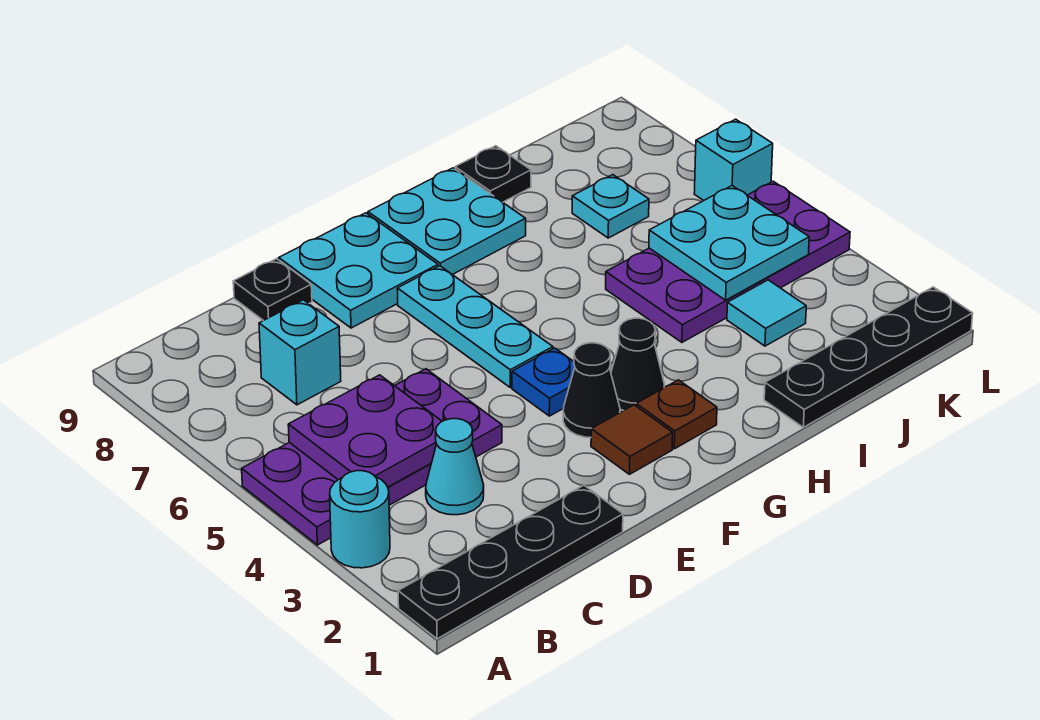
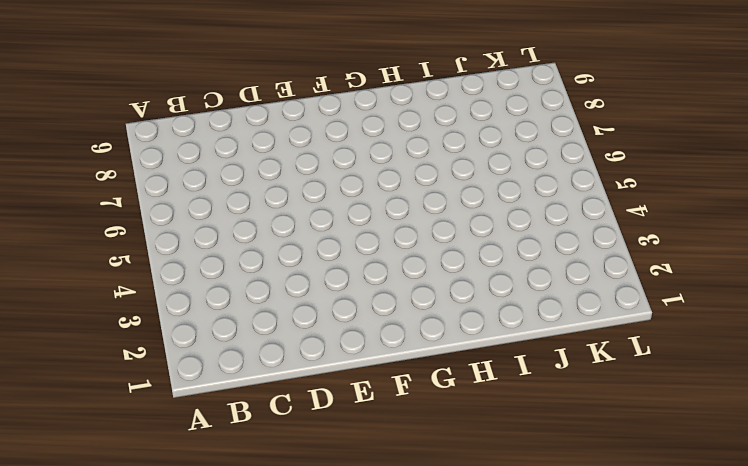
none -> black 1x4 plate [398,485,623,639]
none -> cyan 1x1 round brick [330,471,390,568]
none -> purple 2x4 plate [242,369,502,545]

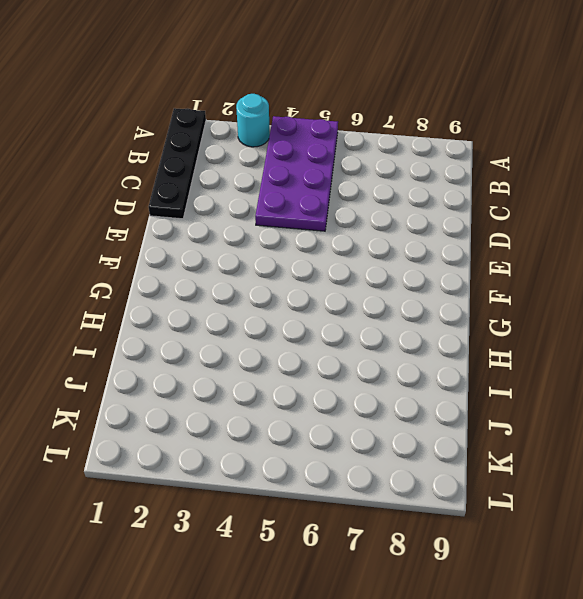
none -> cyan 1x1 cone [426,419,484,515]
none -> cyan 1x1 brick [259,300,341,405]
none -> black 1x1 plate [233,259,312,321]

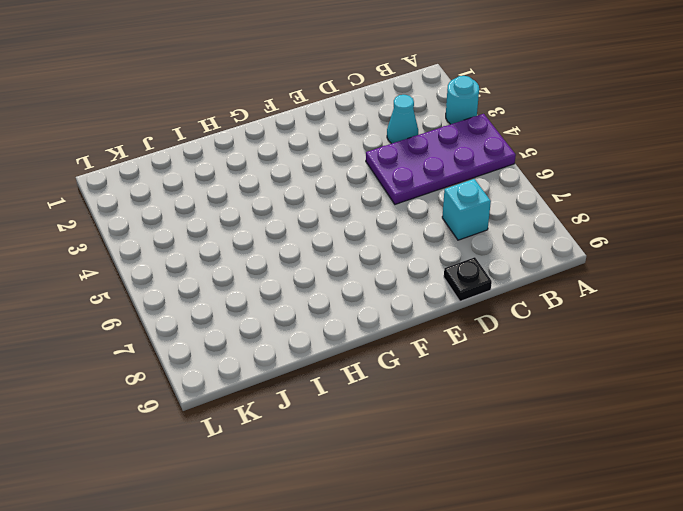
none -> black 1x4 plate [398,485,623,639]
none -> cyan 2x2 plate [279,213,438,328]
none -> brown 1x1 tile [591,405,673,474]

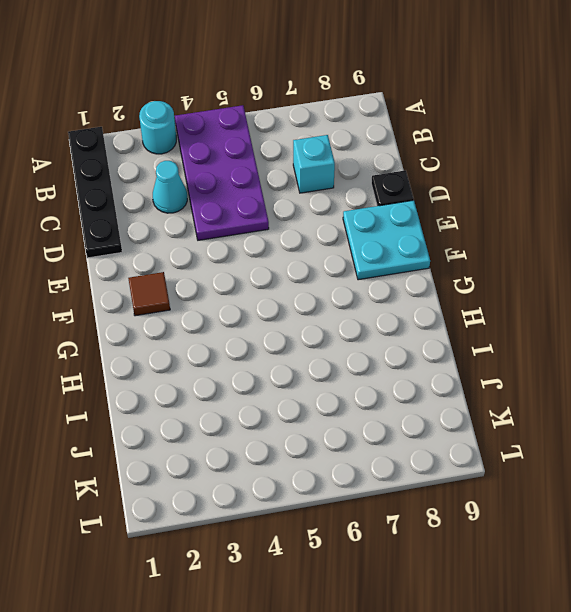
none -> black 1x1 cone [563,343,620,437]
none -> blue 1x1 plate [512,348,575,416]
none -> cyan 1x3 plate [397,266,553,387]

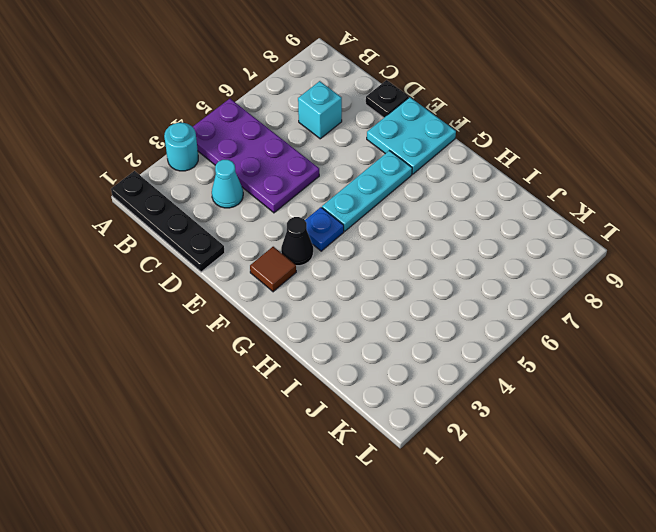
none -> brown 1x1 plate [636,380,717,449]
none -> black 1x1 cone [611,318,664,410]
none -> cyan 2x2 plate [368,168,526,275]

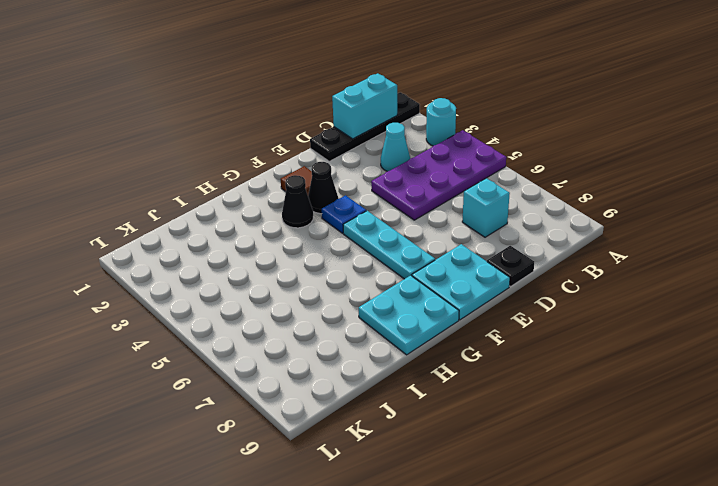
cyan 1x2 brick [332,73,397,139] -> none
none -> brown 1x1 plate [636,380,717,449]
none -> black 1x4 plate [764,287,973,427]
none -> purple 2x4 plate [606,181,850,342]

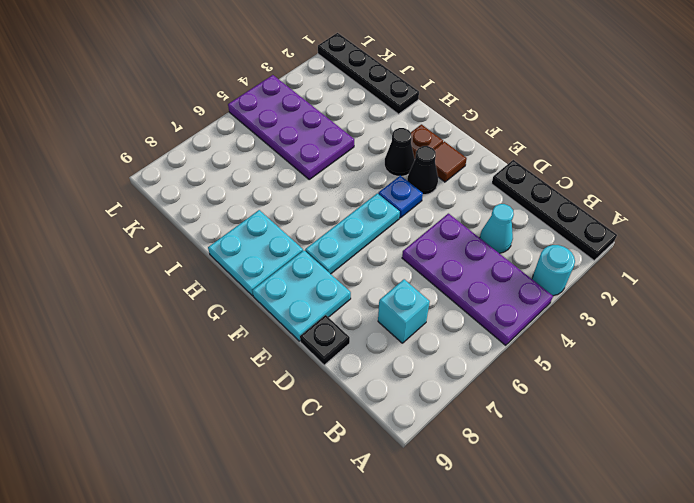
none -> black 1x1 plate [455,146,531,202]
none -> cyan 1x1 tile [727,280,806,346]
none -> cyan 1x1 plate [572,175,649,238]

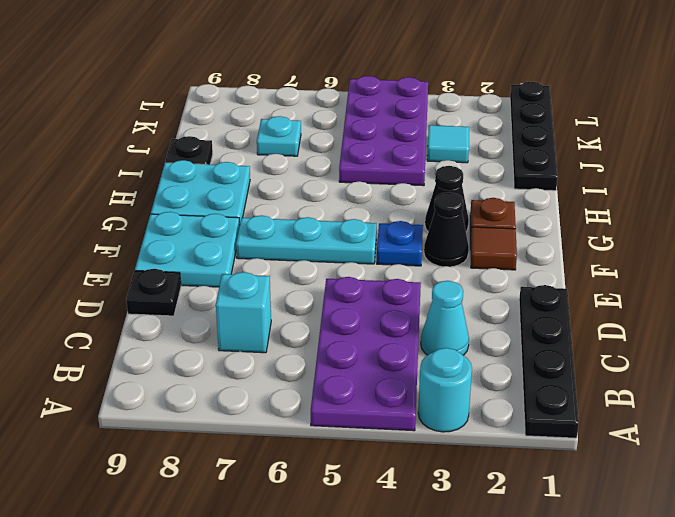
none -> cyan 1x1 brick [694,119,773,201]
none -> purple 2x2 plate [288,375,442,487]
none -> cyan 2x2 plate [649,186,809,300]

